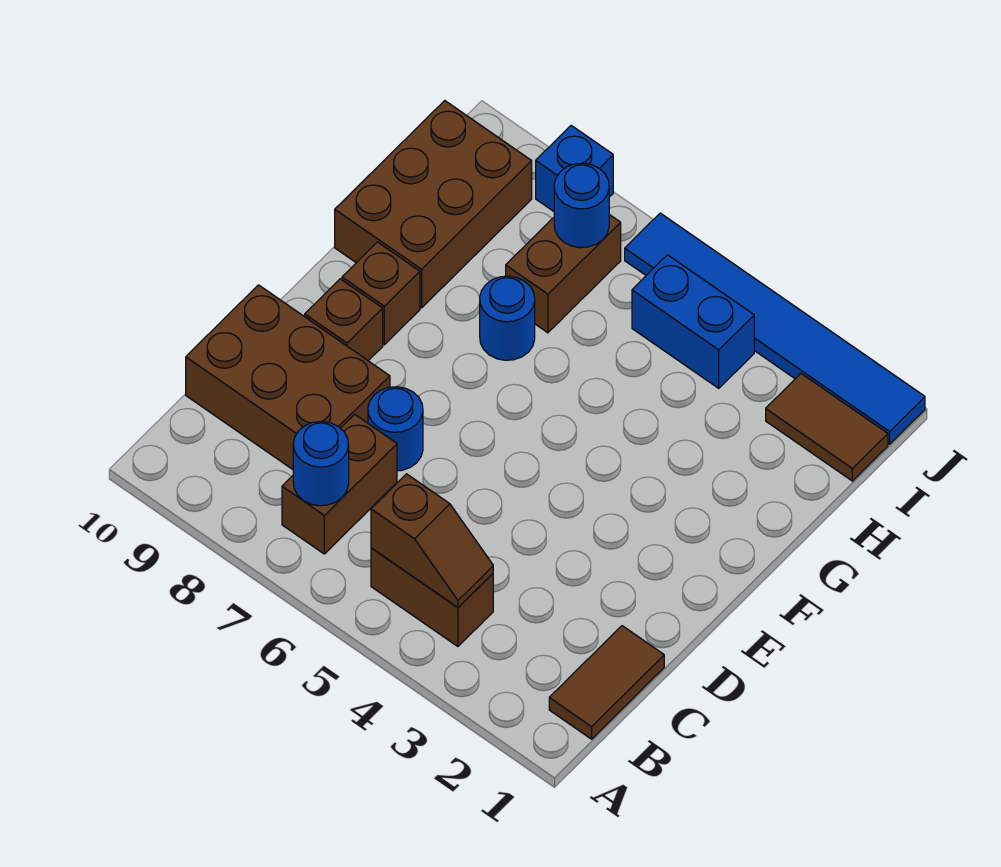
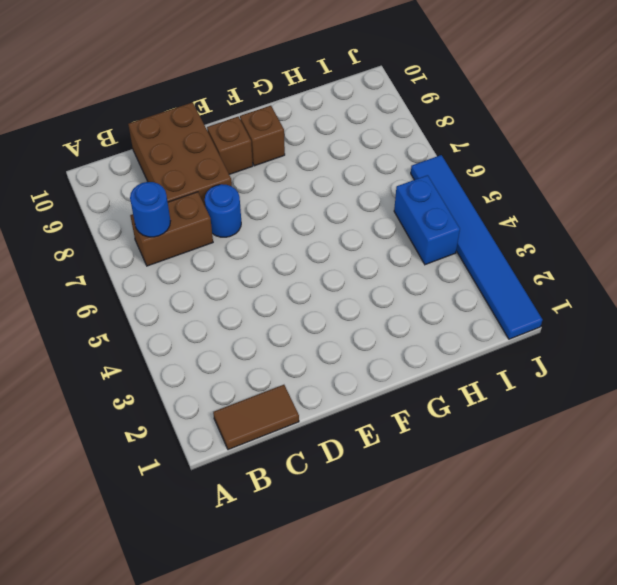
none -> brown 1x2 brick [371,548,493,646]
none -> blue 1x1 round brick [480,276,535,360]
none -> brown 2x3 brick [335,101,532,308]

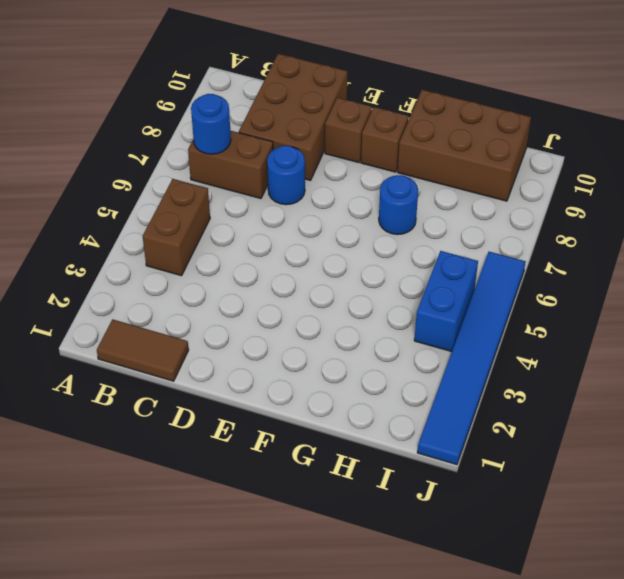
none -> brown 1x2 brick [506,215,621,333]
none -> brown 1x2 tile [766,374,888,481]
none -> blue 1x1 brick [536,126,613,211]

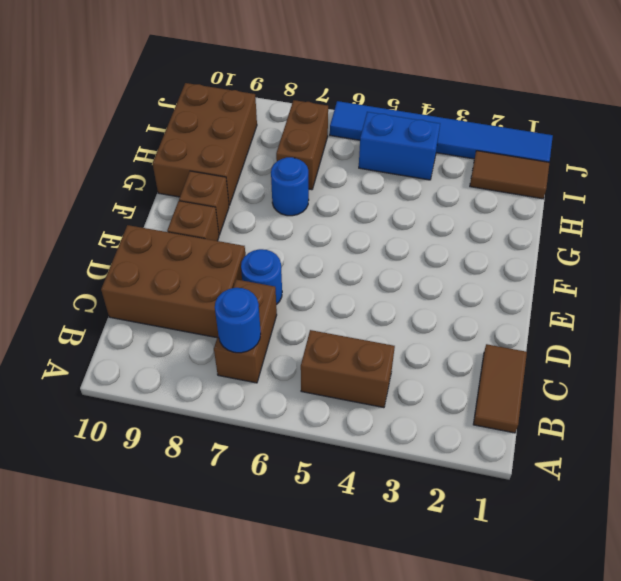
none -> blue 1x1 brick [536,126,613,211]
none -> brown 1x2 slope [371,474,493,608]
none -> blue 1x1 round brick [554,163,609,248]

